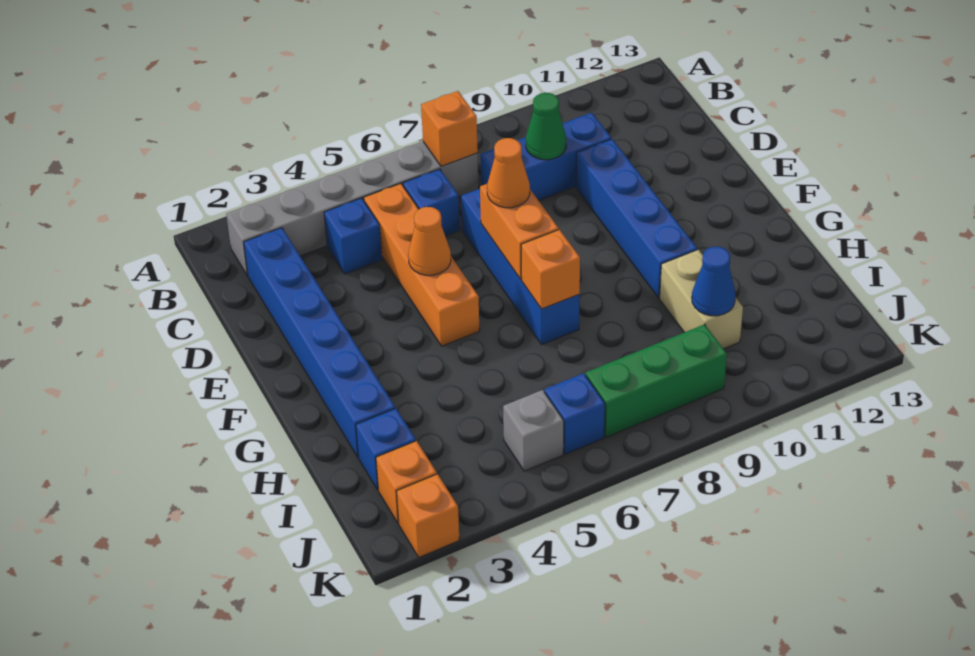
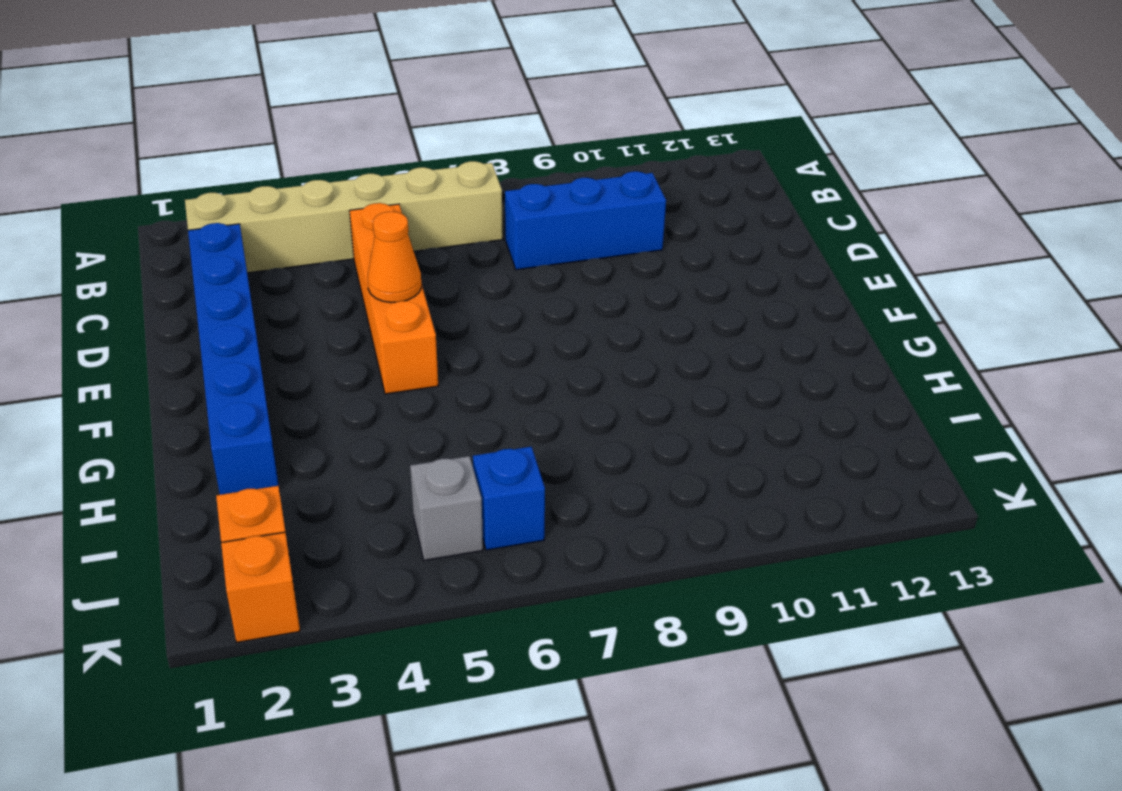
tan 1x6 brick [185,161,503,273] -> grey 1x6 brick [226,142,479,276]
none -> blue 1x1 brick [324,198,382,274]
none -> blue 1x1 brick [403,169,460,236]
none -> blue 1x4 brick [461,189,580,344]

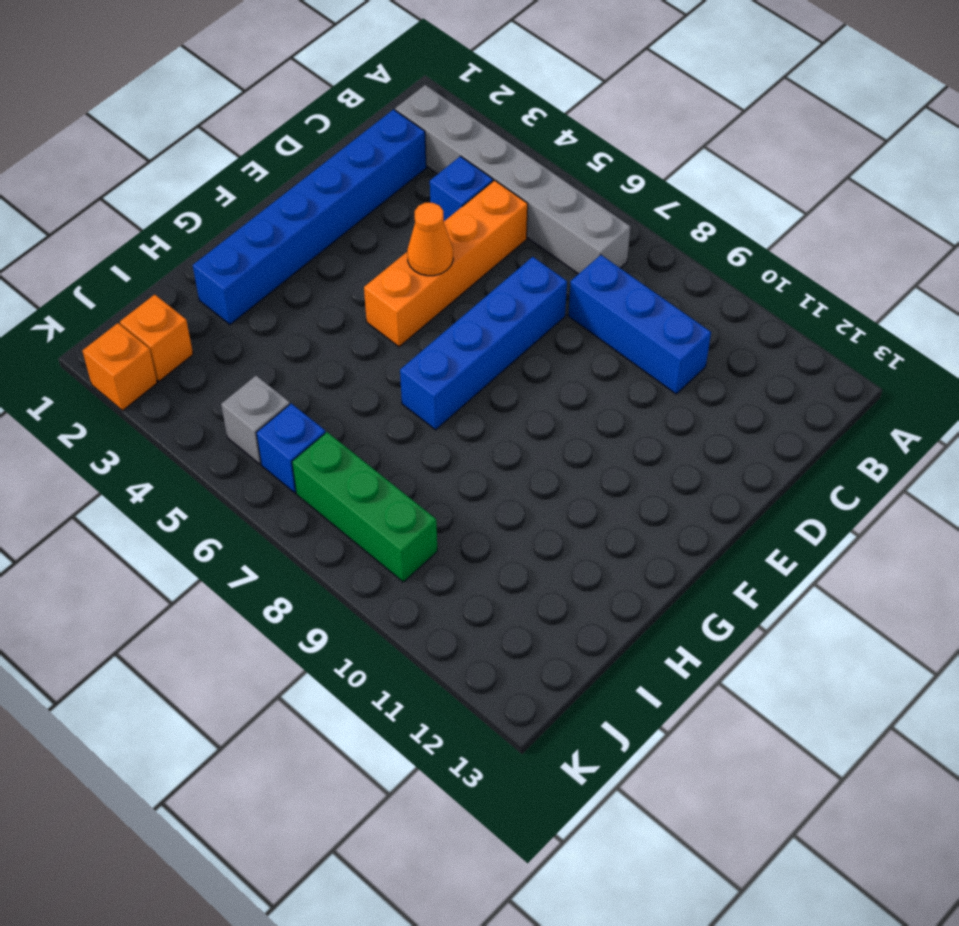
none -> blue 1x1 brick [403,169,460,236]
none -> blue 1x4 brick [576,139,697,298]
none -> tan 1x2 brick [660,250,743,349]

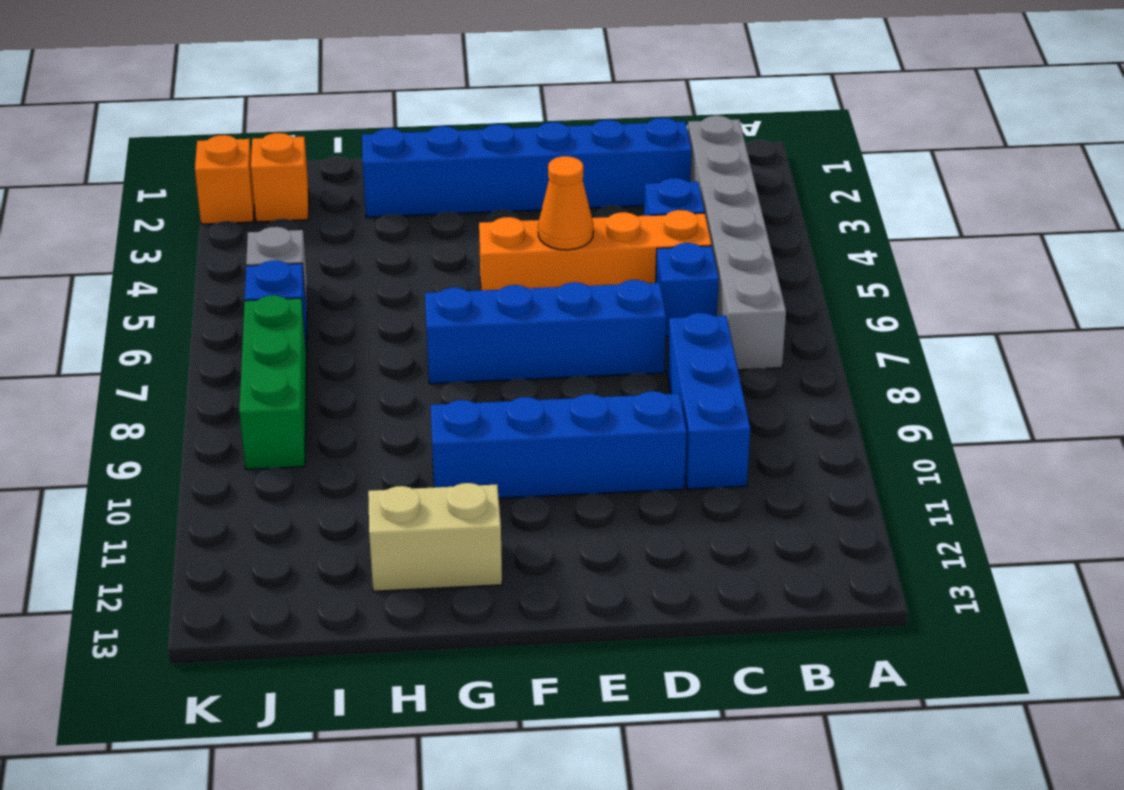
tan 1x2 brick [368,483,502,591] -> tan 1x2 brick moved to [660,250,743,349]
none -> blue 1x1 brick [356,408,416,490]
none -> orange 1x1 brick [421,91,478,166]
none -> green 1x1 cone [526,93,566,160]

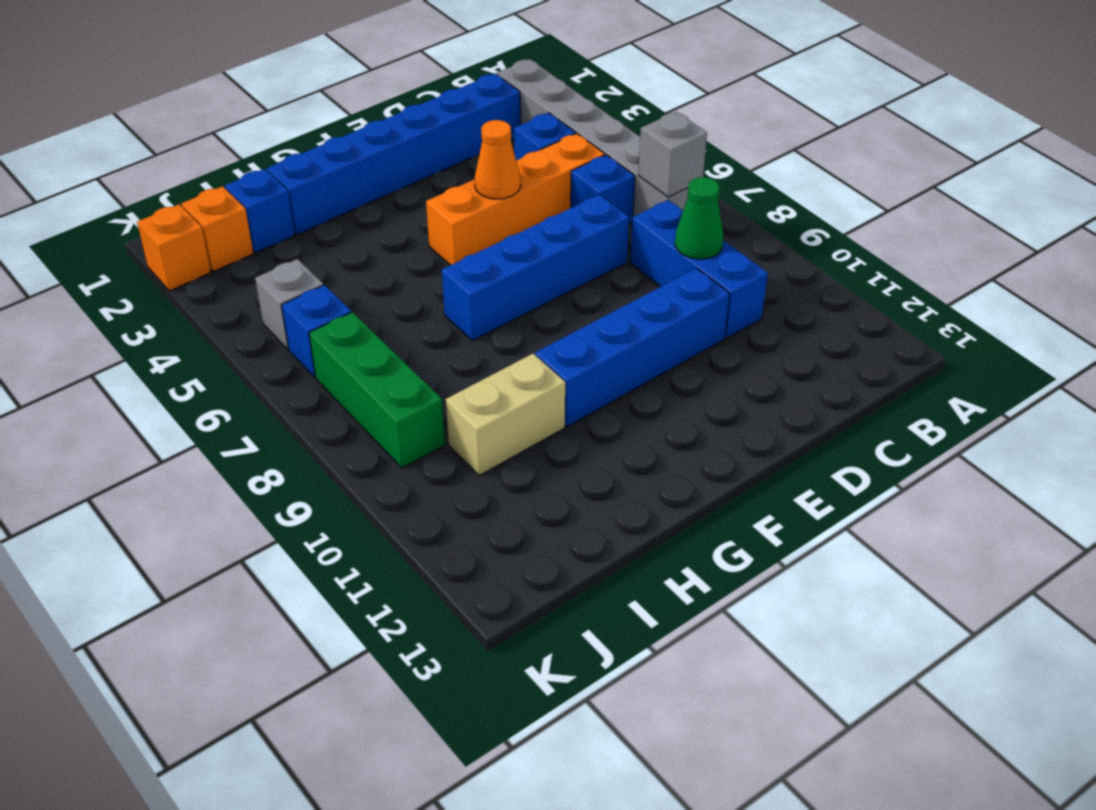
grey 1x1 brick [638,112,707,197] -> orange 1x1 brick [421,91,478,166]
none -> orange 1x2 brick [480,184,559,279]
none -> orange 1x1 brick [521,230,580,309]
none -> blue 1x1 cone [692,247,735,316]

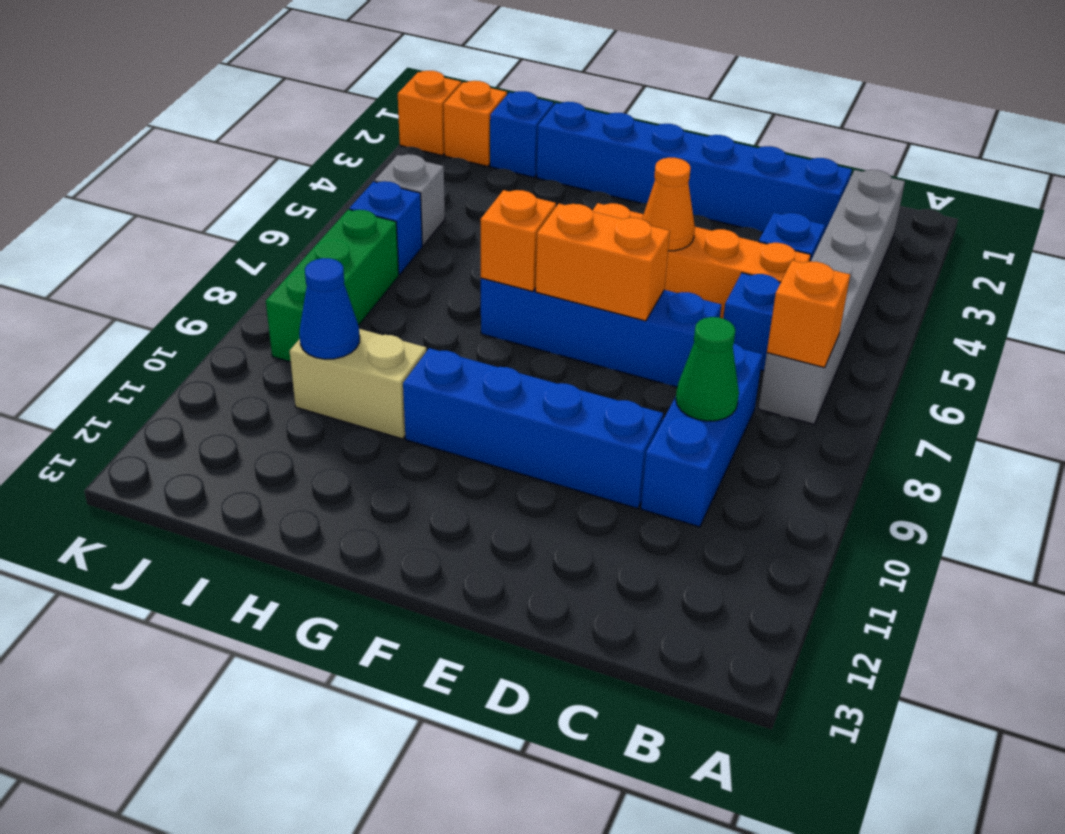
none -> orange 1x1 cone [487,138,530,208]

